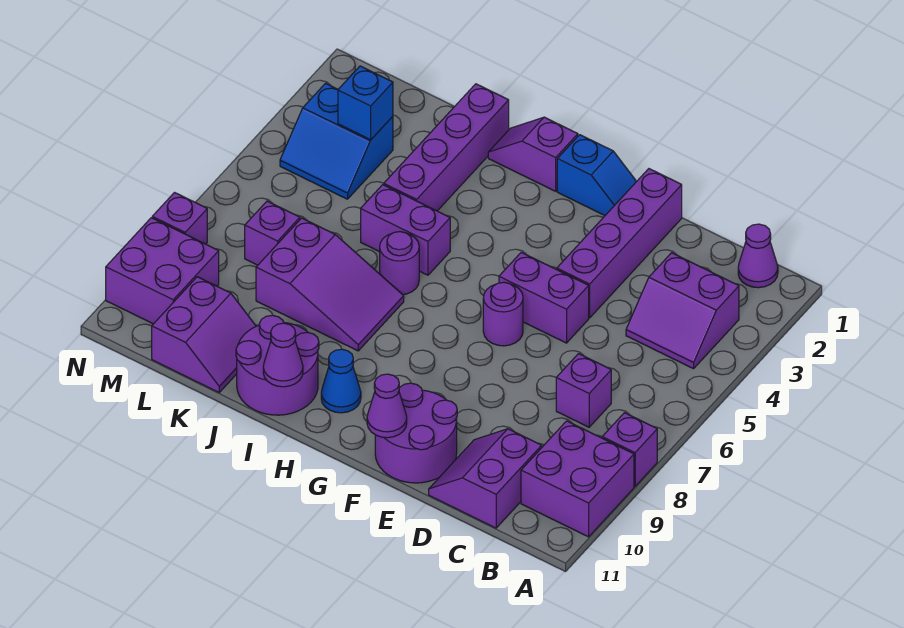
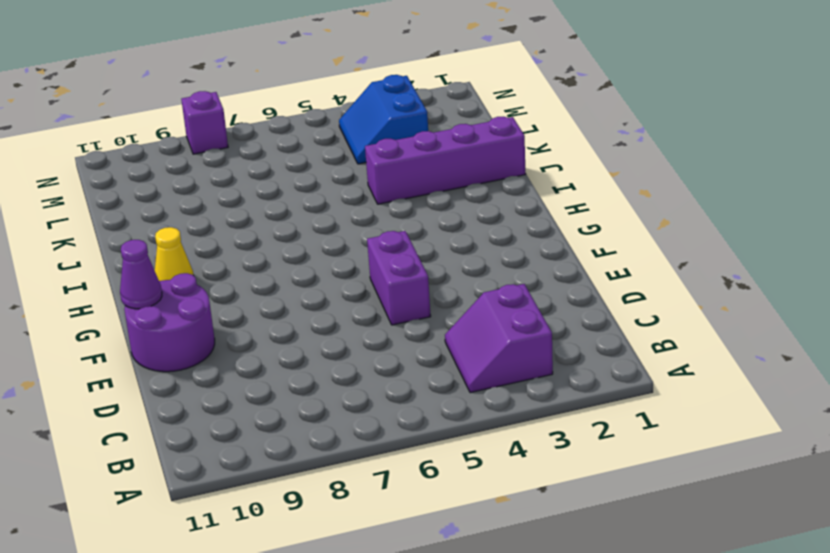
yellow 1x1 cone [155,227,193,281] -> blue 1x1 cone [321,349,361,413]
none -> purple 1x1 brick [602,413,657,486]
none -> purple 2x2 brick [521,421,634,537]
none -> purple 1x1 cone [738,224,778,288]

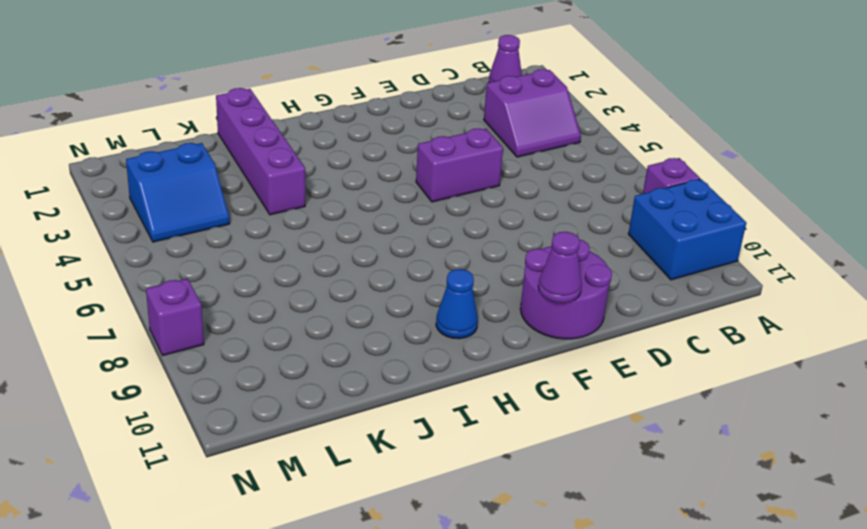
blue 2x2 brick [628,179,746,280] -> purple 2x2 brick [521,421,634,537]
none -> purple 1x1 brick [556,354,611,427]
none -> purple 2x2 slope [429,429,542,528]
none -> purple 1x4 brick [557,169,682,318]

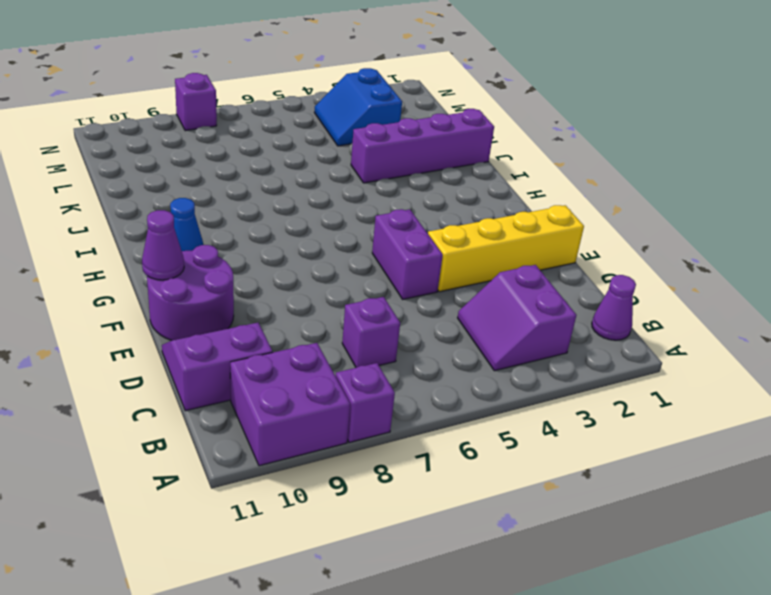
yellow 1x4 brick [428,205,584,292] -> purple 1x4 brick [557,169,682,318]
none -> blue 1x2 slope [557,135,637,215]
none -> purple 1x1 round brick [483,282,523,346]
none -> purple 1x2 slope [488,117,578,191]

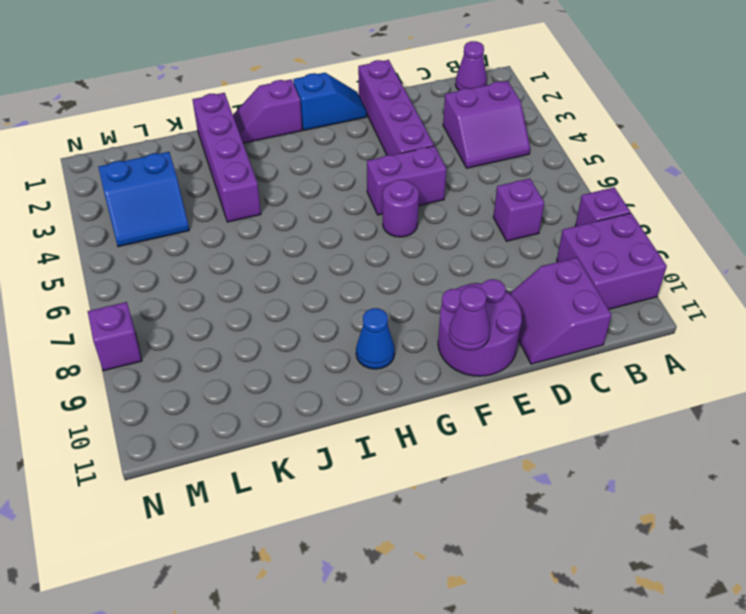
none -> purple 1x2 brick [361,185,450,275]
none -> purple 1x1 round brick [380,232,419,295]
none -> purple 2x3 slope [256,218,404,351]

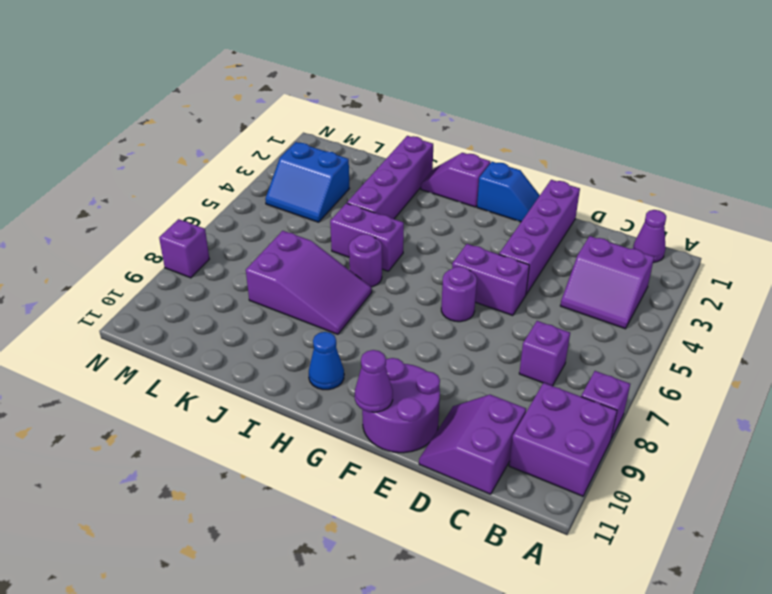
none -> purple 2x2 round brick [236,315,319,415]
none -> purple 2x2 slope [152,277,256,392]
none -> purple 1x1 brick [245,201,300,265]

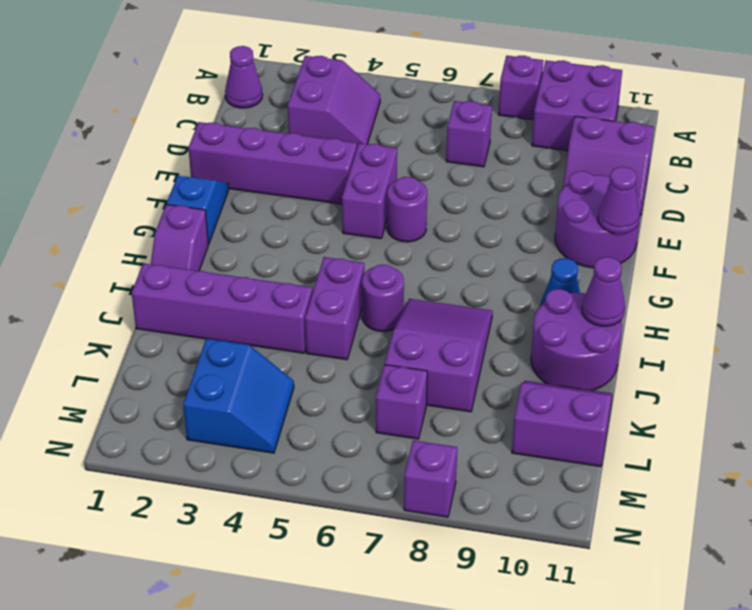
none -> purple 2x2 brick [106,218,219,324]
none -> blue 1x1 brick [338,66,393,140]

